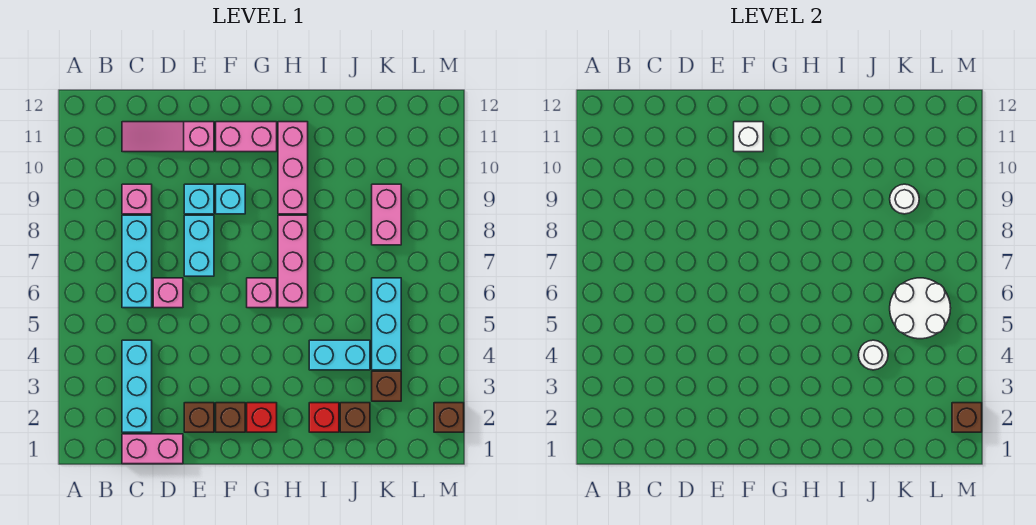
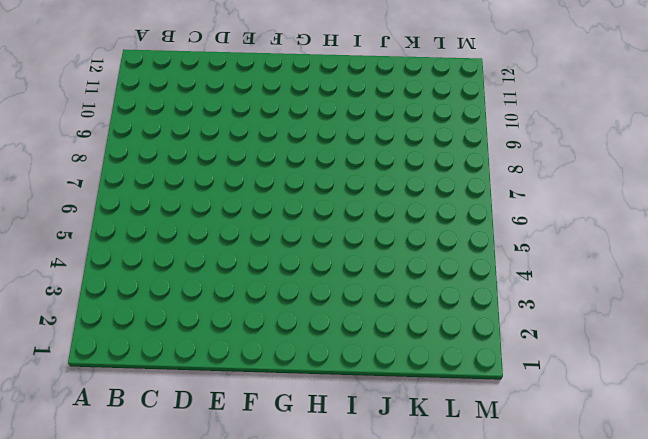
none -> pink 1x2 brick [122,434,183,464]
none -> cyan 1x3 brick [122,340,152,432]
none -> cyan 1x3 brick [122,215,152,308]

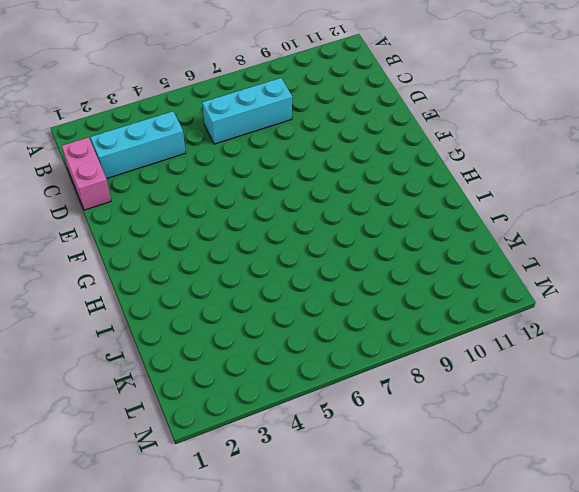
none -> pink 1x1 brick [122,184,152,214]
none -> pink 1x3 slope [122,122,214,152]
none -> pink 1x1 brick [153,278,183,308]

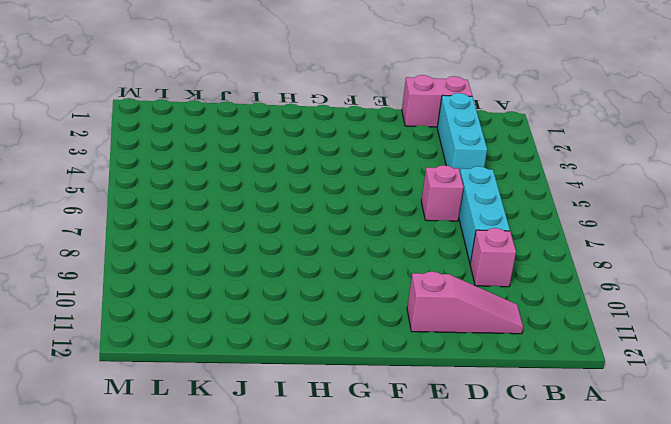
none -> brown 1x1 brick [184,403,214,432]
none -> cyan 1x2 brick [184,215,214,276]
none -> cyan 1x1 brick [184,184,214,214]

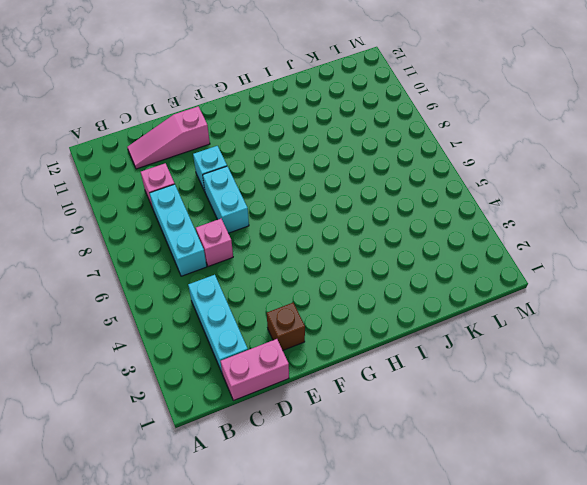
none -> brown 1x1 brick [216,403,245,432]
none -> cyan 1x1 brick [216,184,245,214]
none -> pink 1x2 brick [216,122,277,152]

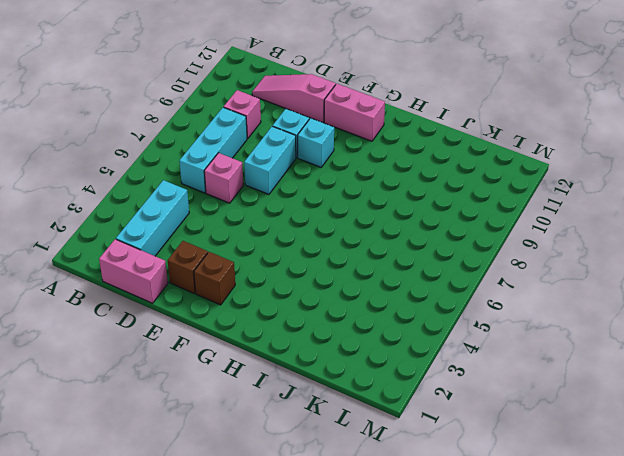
none -> red 1x1 brick [247,403,277,432]
none -> pink 1x1 brick [247,278,277,308]
none -> pink 1x3 brick [278,215,308,308]

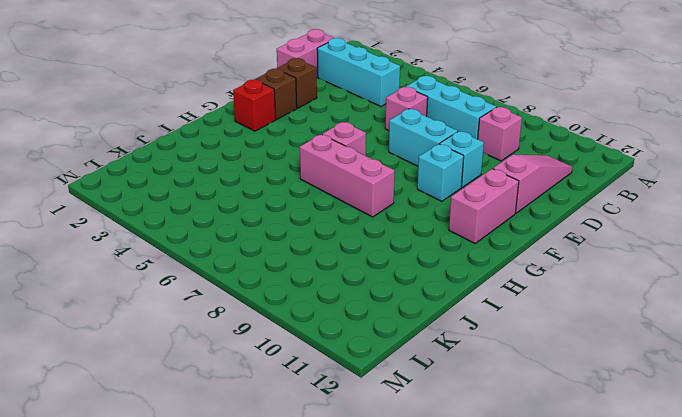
none -> pink 1x3 brick [278,122,308,214]
none -> red 1x1 brick [309,403,339,432]
none -> cyan 1x2 brick [309,340,370,370]

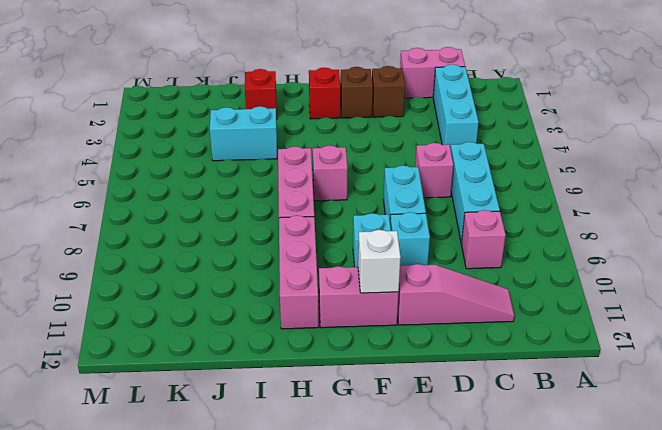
none -> brown 1x1 brick [340,403,370,432]
none -> brown 1x1 brick [372,371,401,401]
none -> cyan 1x3 brick [372,278,401,370]

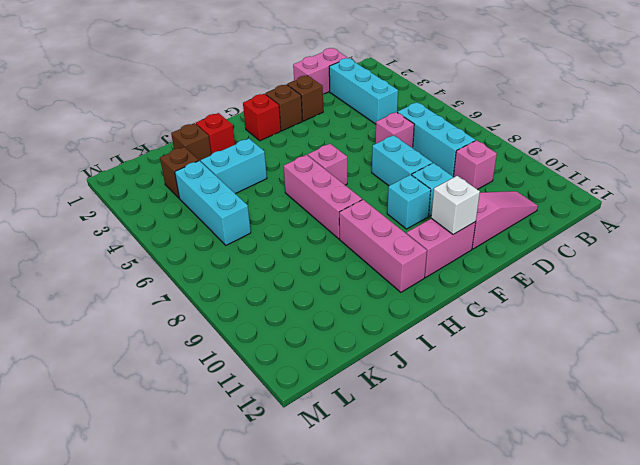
none -> pink 1x2 brick [372,184,401,245]
none -> brown 1x1 brick [434,403,464,432]
none -> white 1x1 round brick [858,340,888,370]

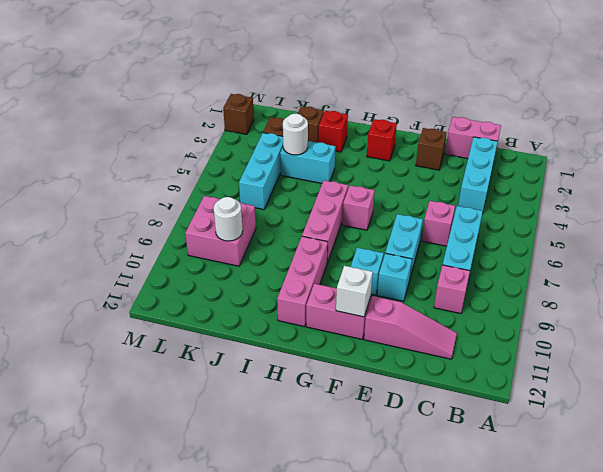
pink 2x2 brick [185,196,256,266] -> pink 1x2 brick [372,184,401,245]
none -> brown 1x1 brick [216,403,245,432]
none -> white 2x2 round brick [890,278,951,339]
none -> brown 1x1 brick [952,403,982,432]

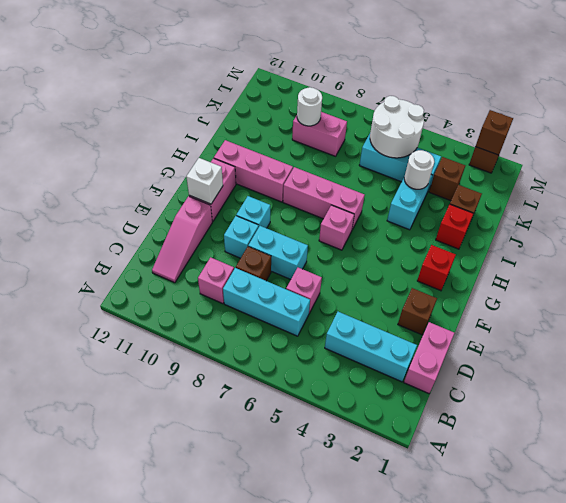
brown 1x1 brick [236,247,271,281] -> brown 1x1 brick moved to [216,403,245,432]

